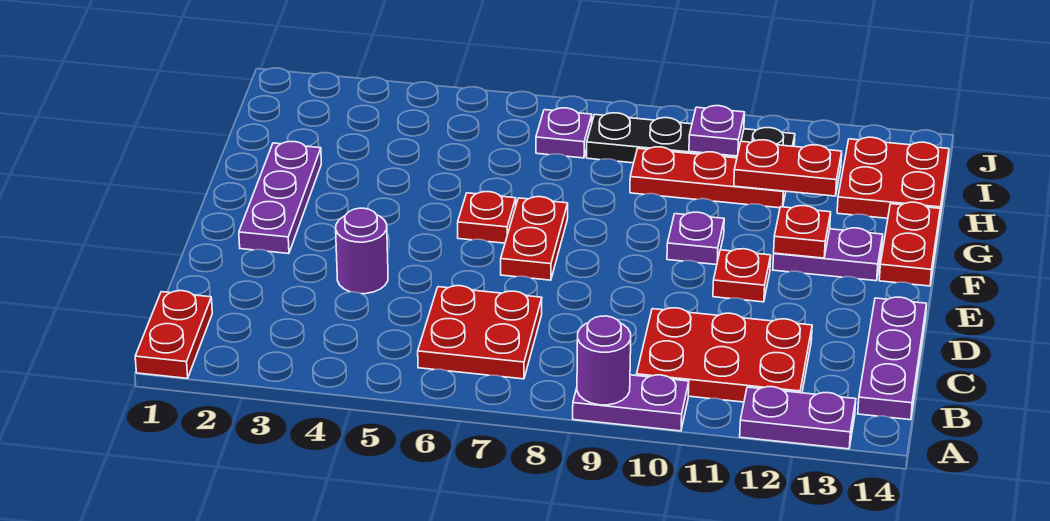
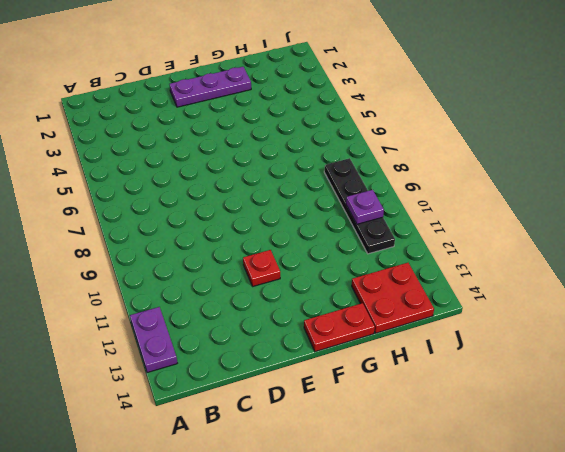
none -> red 1x2 plate [135,291,212,378]
none -> purple 1x2 plate [573,375,689,431]
none -> red 2x2 plate [418,286,542,379]

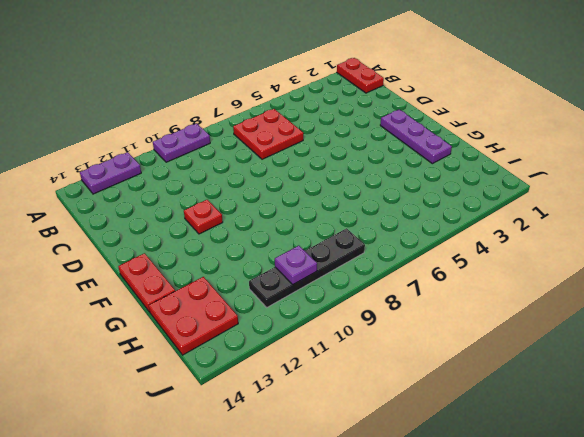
none -> red 2x3 plate [637,308,812,402]
none -> purple 1x3 plate [858,297,927,420]
none -> purple 1x1 round brick [336,208,388,294]

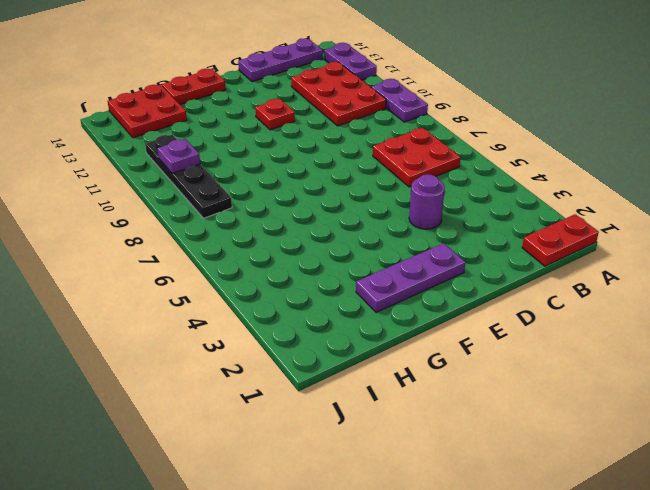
none -> red 1x2 plate [501,197,568,280]
none -> red 1x1 plate [458,192,516,243]
none -> purple 1x1 plate [667,212,724,265]

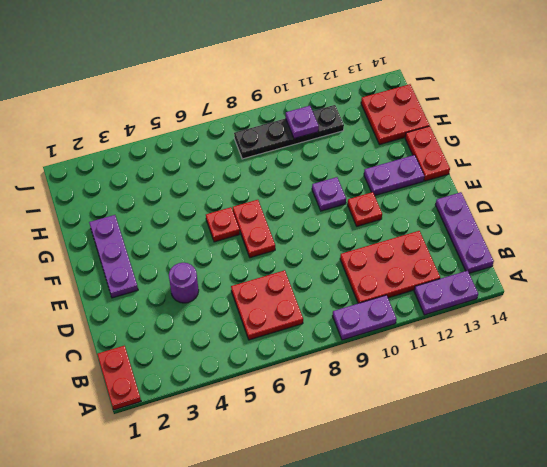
none -> red 1x3 plate [630,147,786,208]
none -> purple 1x1 plate [536,108,592,158]
none -> purple 1x1 round brick [577,316,631,405]

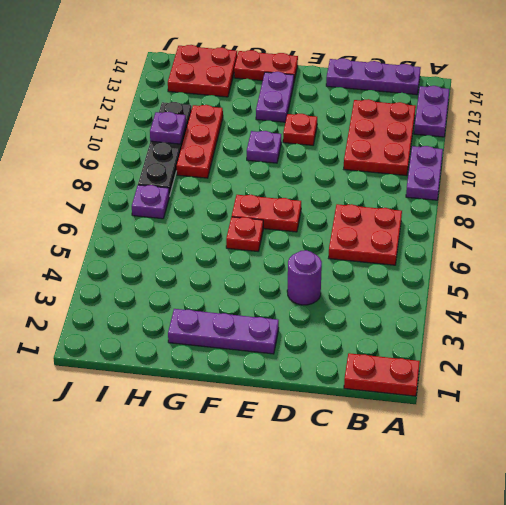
none -> purple 1x1 round brick [577,316,631,405]
none -> red 1x1 plate [774,206,831,258]
none -> red 1x2 plate [734,140,842,196]

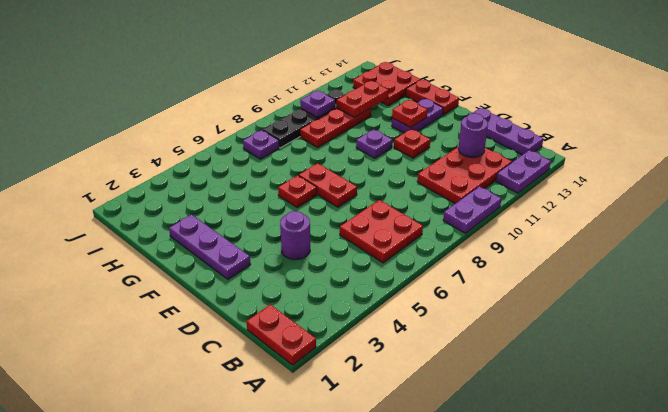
purple 1x1 round brick [459,113,488,157] -> purple 1x1 round brick moved to [577,316,631,405]

